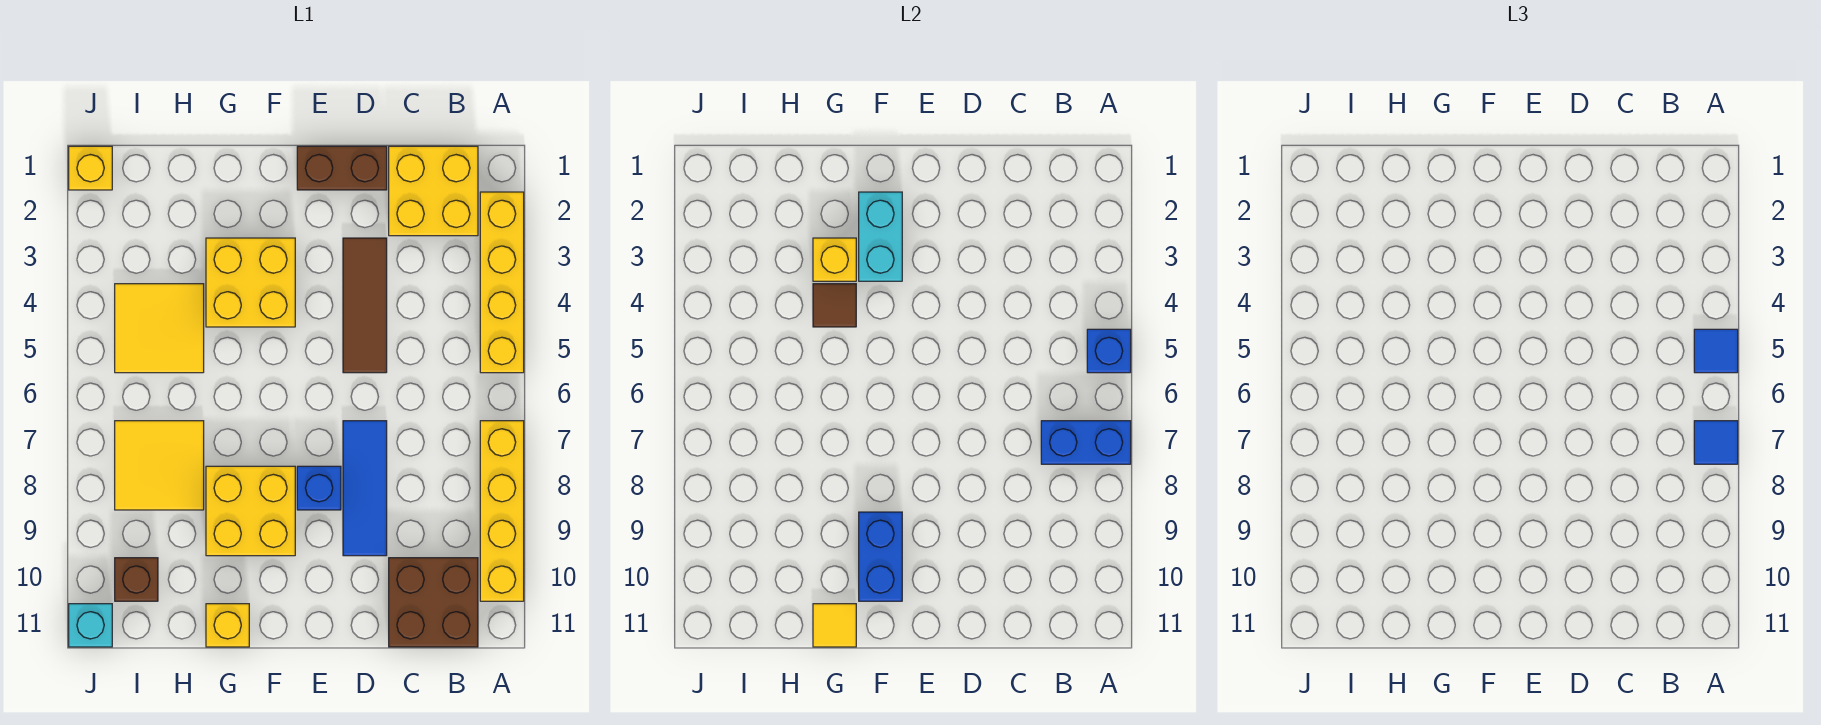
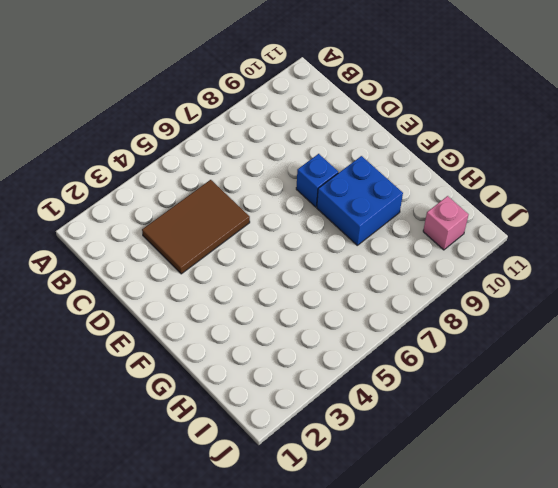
brown 2x3 tile [142,180,250,274] -> brown 1x3 tile [343,238,387,373]
blue 2x2 brick [317,156,403,245] -> yellow 2x2 brick [206,466,295,556]
pink 1x1 brick [423,196,468,250] -> brown 1x1 brick [115,558,158,601]
none -> yellow 1x4 brick [480,192,524,373]
none -> yellow 1x4 brick [480,421,524,601]
none -> yellow 2x2 brick [389,146,478,236]

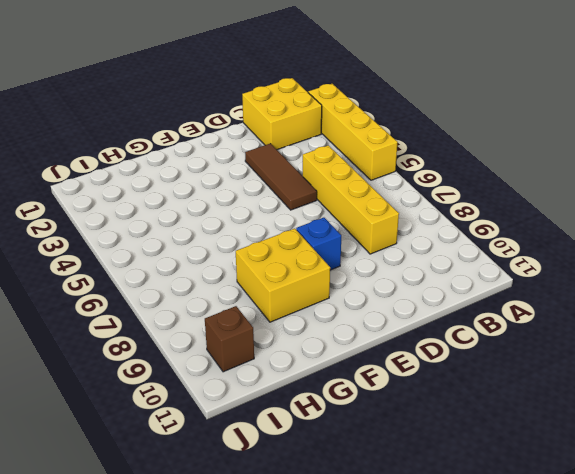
yellow 1x4 brick [303,145,399,254] -> yellow 1x4 brick moved to [480,421,524,601]
none -> brown 2x2 brick [389,558,478,647]
none -> brown 1x2 brick [297,146,387,190]
none -> blue 1x3 tile [343,421,387,556]

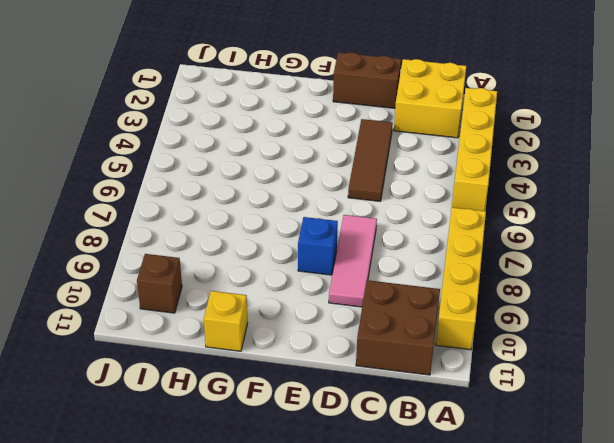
pink 1x3 tile [329,215,377,307] -> blue 1x3 tile [343,421,387,556]
none -> yellow 2x2 brick [206,238,295,327]
none -> yellow 2x2 brick [206,466,295,556]
none -> yellow 2x2 tile [115,284,204,373]

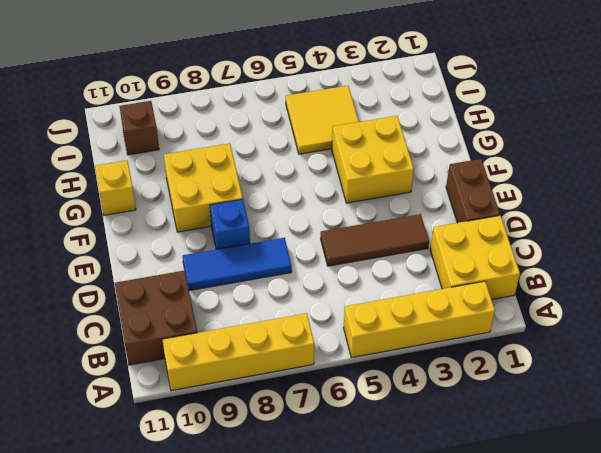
none -> yellow 2x2 tile [115,421,204,510]
none -> yellow 1x1 brick [69,146,112,190]
none -> cyan 1x1 brick [69,604,112,647]

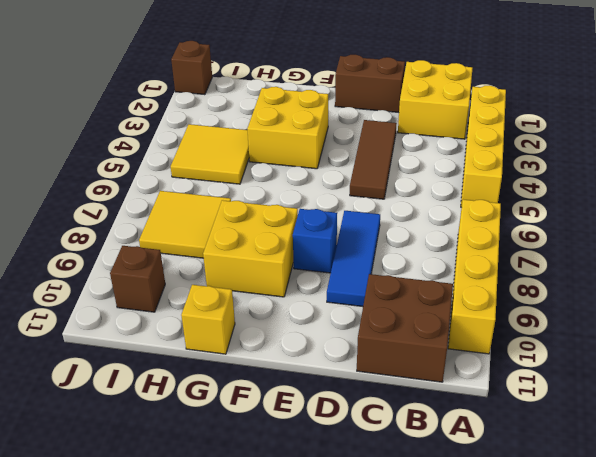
brown 1x1 brick [171,41,212,95] -> yellow 1x1 brick [69,146,112,190]
none -> cyan 1x1 brick [69,604,112,647]
none -> blue 1x1 brick [1087,329,1131,373]
none -> blue 1x2 brick [1041,421,1131,464]

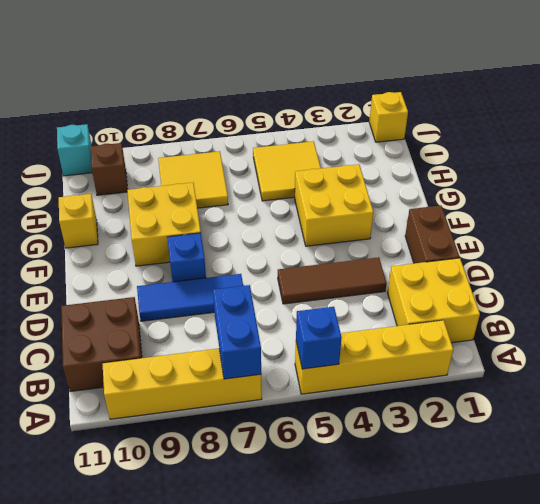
none -> cyan 1x2 brick [859,192,902,281]
none -> blue 1x2 brick [859,512,902,601]
none -> yellow 1x1 brick [813,238,856,281]

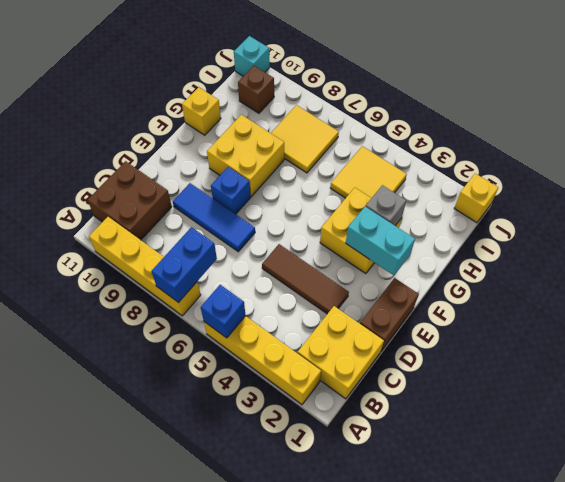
grey 1x1 brick [366,185,406,226] -> yellow 1x1 brick [813,238,856,281]
none -> blue 1x2 brick [859,512,902,601]
none -> brown 1x1 tile [813,284,856,327]
none -> yellow 1x1 tile [813,604,856,647]

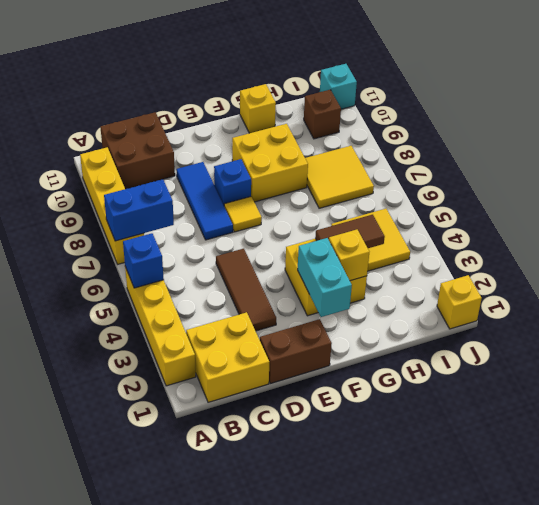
yellow 1x1 tile [224,197,262,232] -> yellow 1x1 tile moved to [813,604,856,647]
brown 1x2 tile [315,215,385,248] -> brown 1x1 tile [813,284,856,327]
none -> blue 1x2 brick [859,512,902,601]
none -> blue 1x1 tile [1694,329,1738,373]
none -> blue 1x1 tile [1694,421,1738,464]

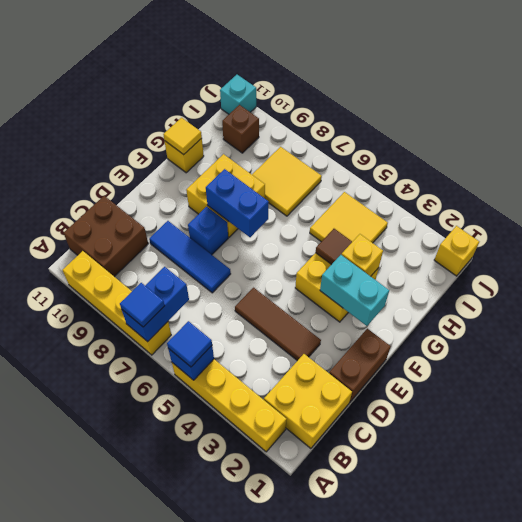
blue 1x2 brick [206,169,269,237] -> blue 1x2 brick moved to [859,512,902,601]

